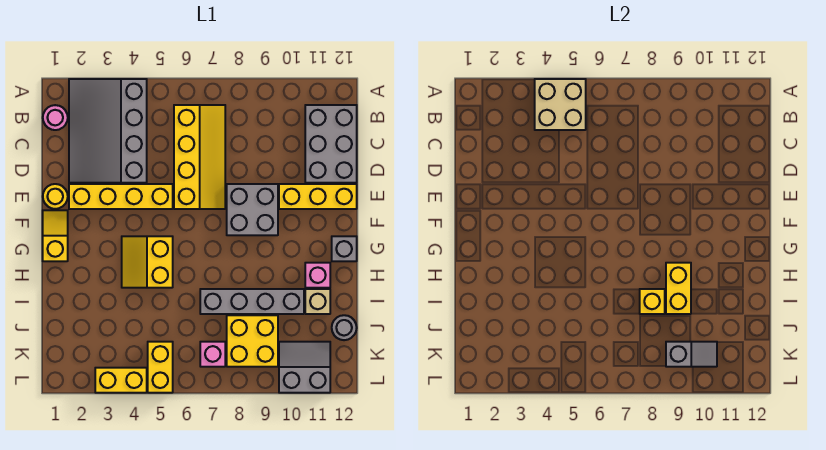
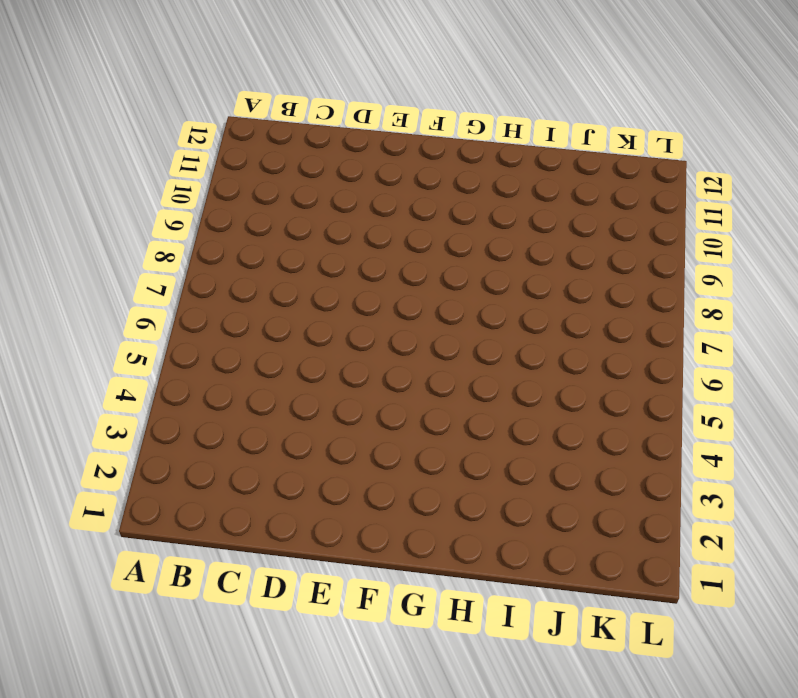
none -> grey 3x4 slope [69,79,147,183]
none -> pink 1x1 round brick [43,105,68,130]
none -> yellow 2x4 slope [174,105,225,209]

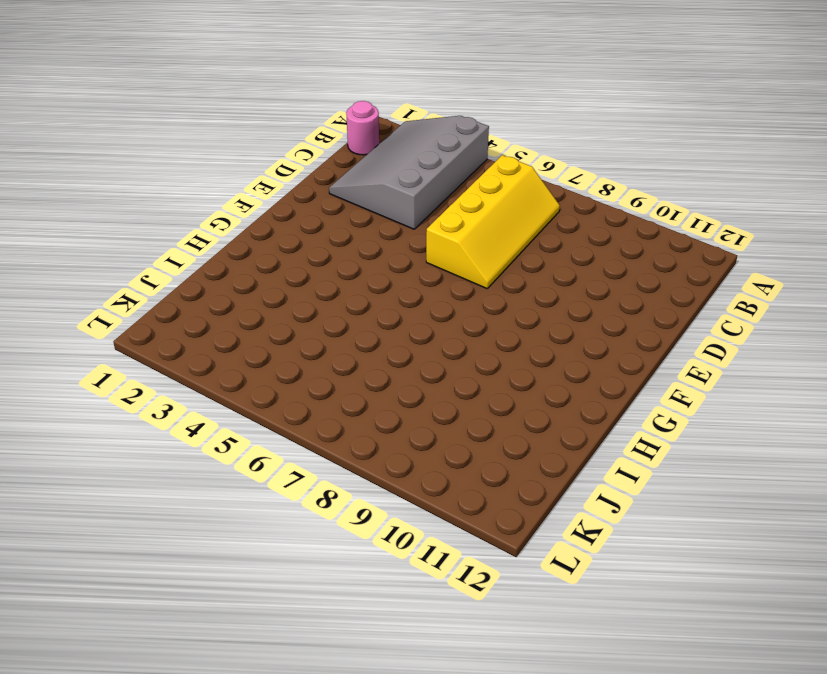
none -> grey 2x3 brick [305,105,357,183]
none -> yellow 1x1 round brick [43,184,68,209]
none -> yellow 1x4 brick [69,184,173,209]

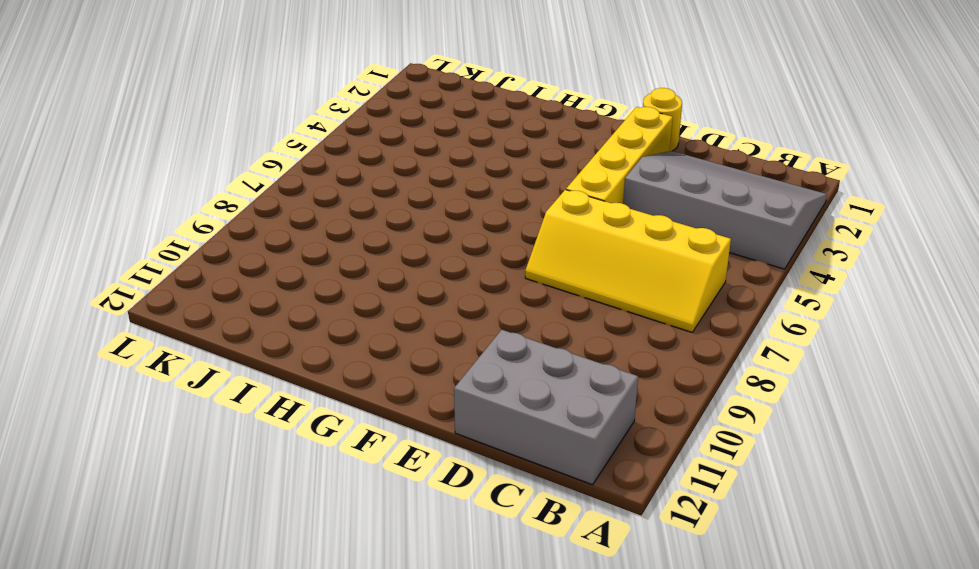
none -> pink 1x1 round brick [43,105,68,130]
none -> grey 2x2 brick [227,184,278,235]
none -> yellow 1x3 brick [279,184,357,209]

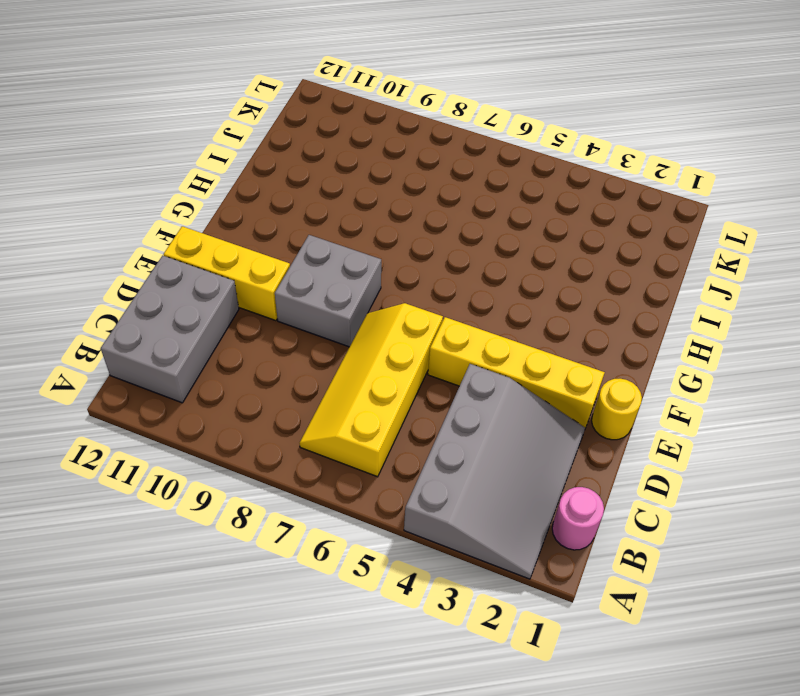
none -> yellow 1x2 slope [43,210,68,261]
none -> yellow 2x2 slope [122,236,173,288]
none -> grey 1x1 brick [332,236,357,261]

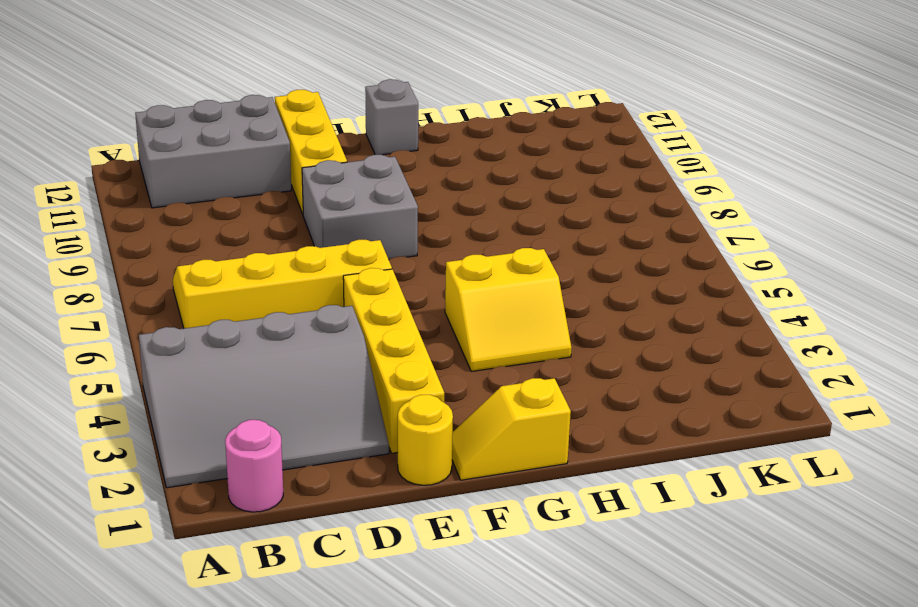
none -> pink 1x1 brick [305,263,330,288]
none -> grey 1x4 brick [200,289,304,314]
none -> tan 1x1 brick [305,289,330,314]

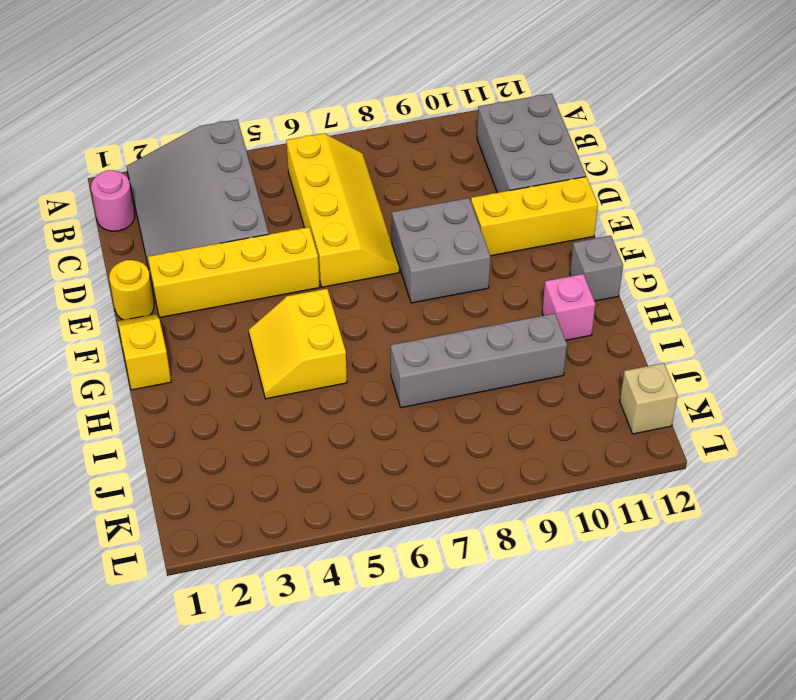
tan 1x1 brick [620,363,677,434] -> tan 1x1 brick moved to [305,289,330,314]
none -> yellow 2x2 brick [227,315,278,367]
none -> grey 1x1 round brick [332,315,357,340]
none -> yellow 1x2 brick [148,342,173,393]

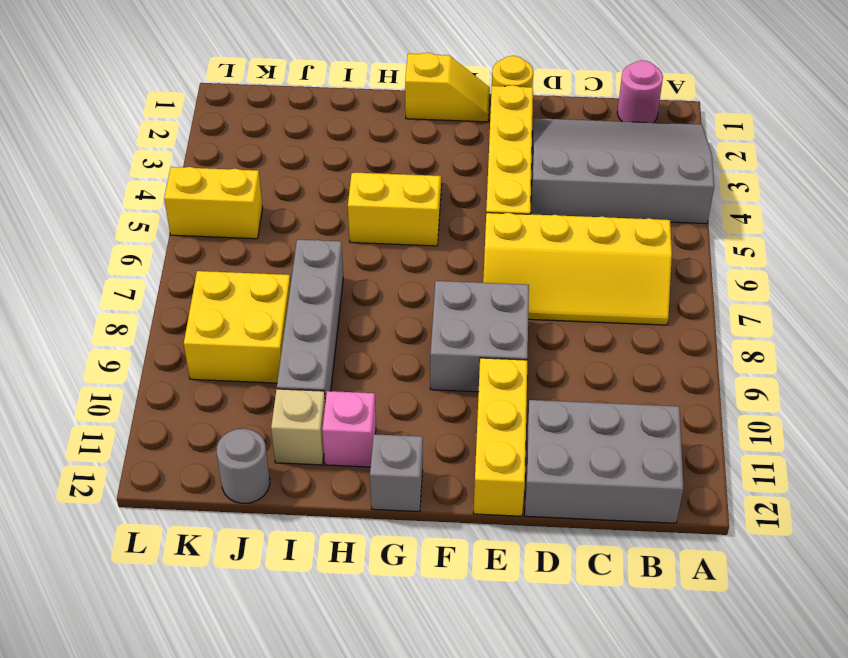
none -> pink 1x1 brick [200,342,225,367]
none -> grey 2x2 slope [279,342,330,393]
none -> yellow 1x2 brick [95,368,147,393]

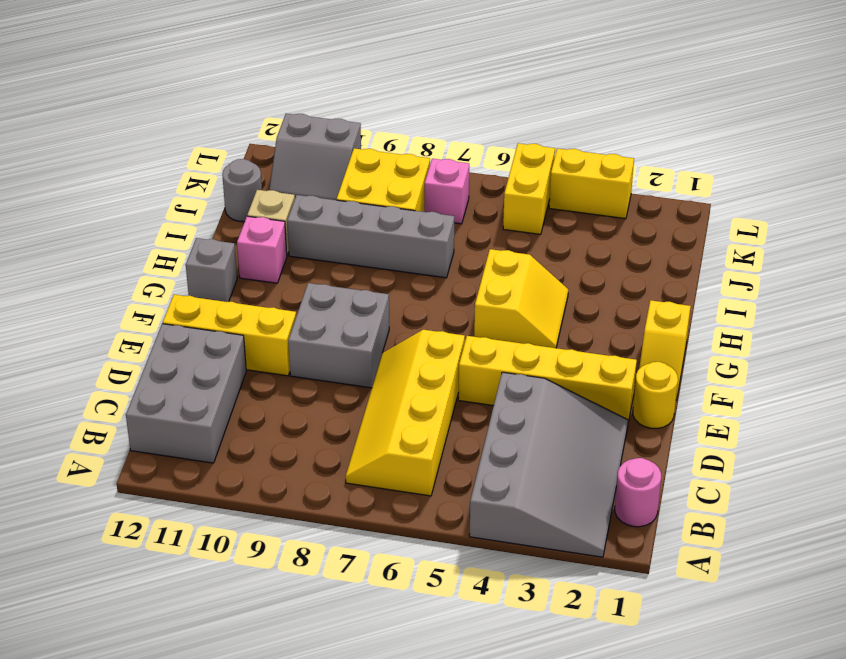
none -> tan 2x2 brick [535,79,586,130]
none -> yellow 1x2 brick [666,263,691,314]
none -> yellow 1x1 brick [640,289,665,314]

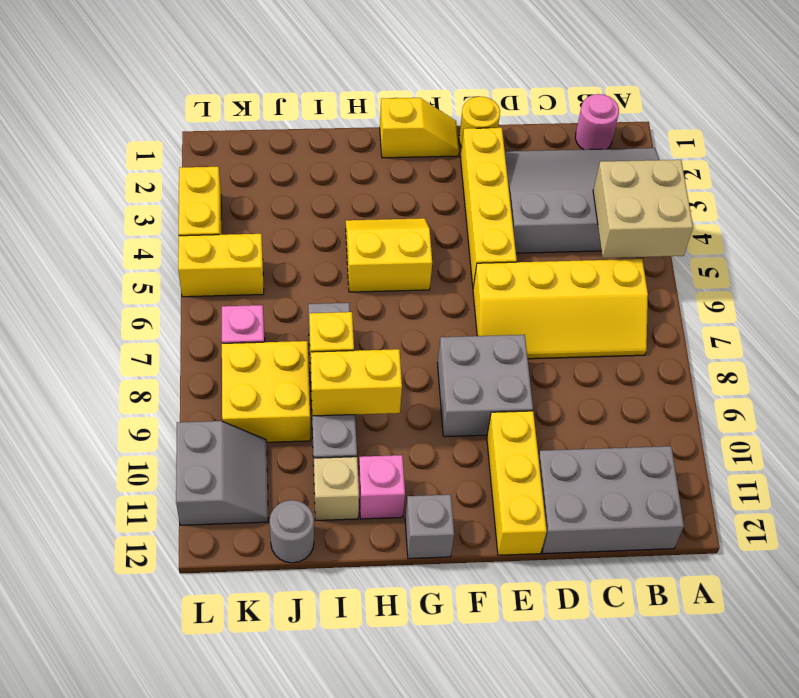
none -> grey 1x2 slope [666,342,717,367]

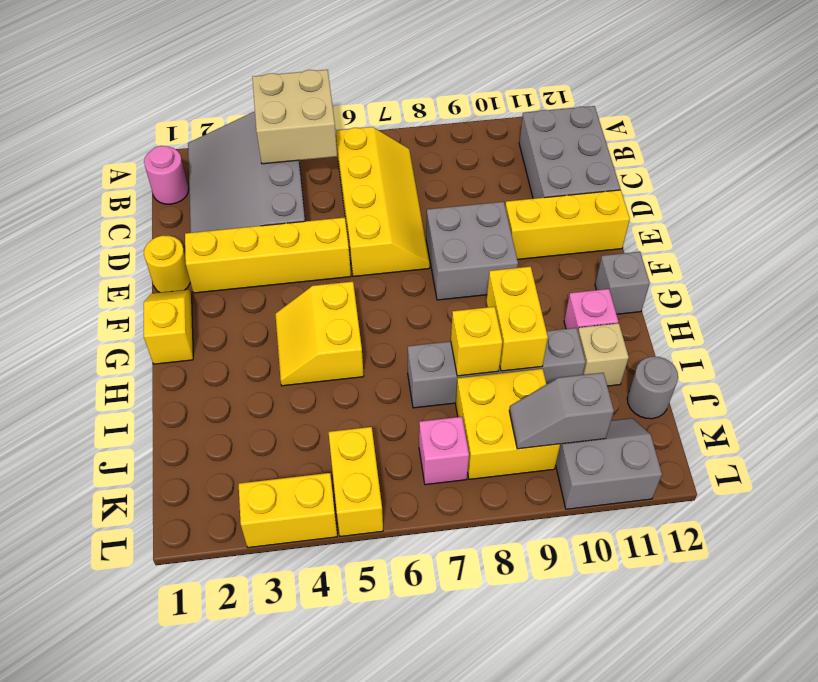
grey 1x2 slope [509,373,614,449] -> grey 1x2 slope turned to [666,342,717,367]

